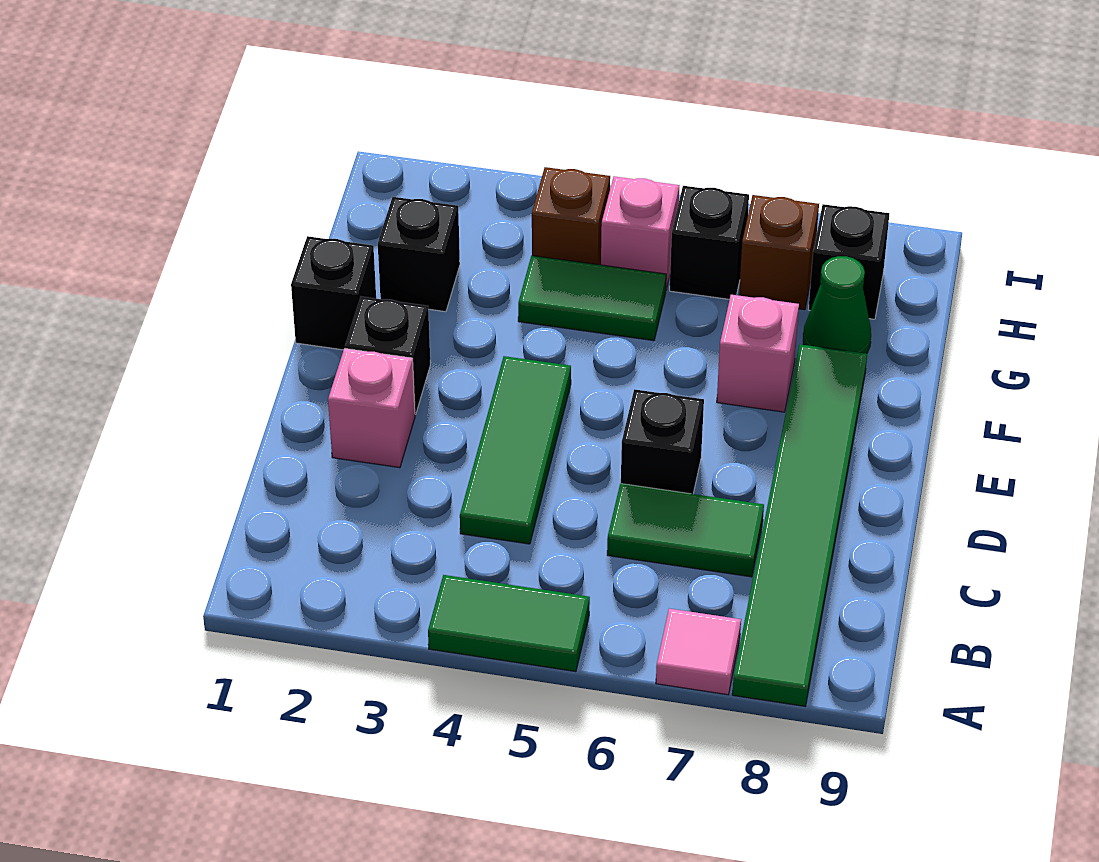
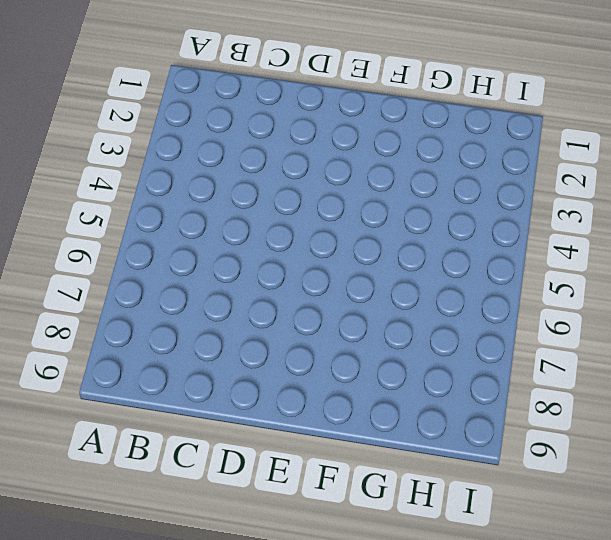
none -> green 1x2 tile [428,575,590,672]
none -> pink 1x1 tile [656,609,741,695]
none -> green 1x6 tile [732,344,867,706]

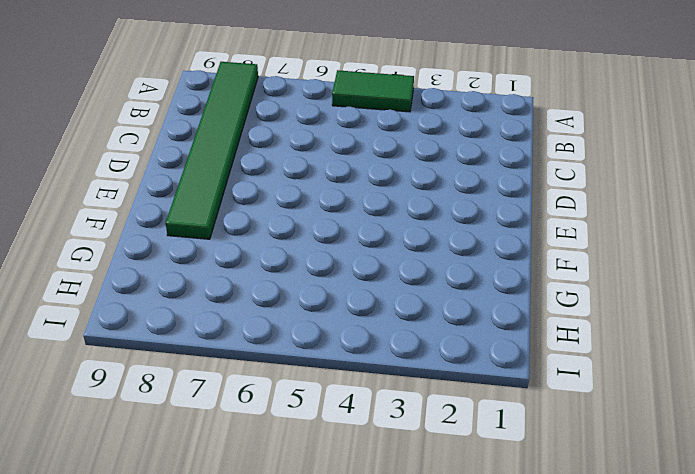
none -> pink 1x1 tile [656,609,741,695]
none -> green 1x3 tile [460,356,571,544]
none -> green 1x2 tile [607,484,764,577]

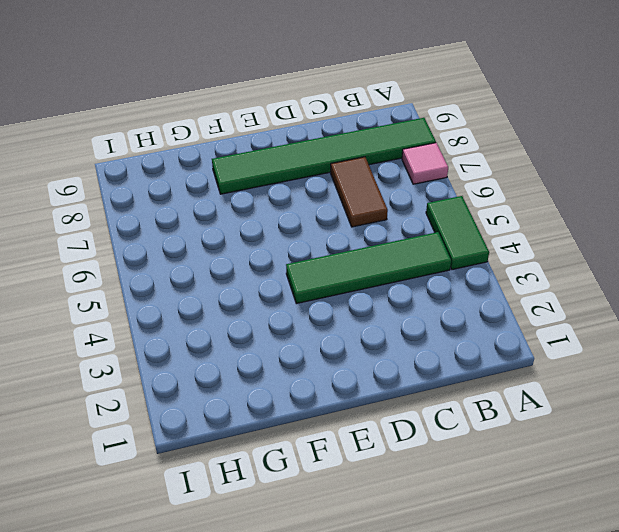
green 1x4 tile [286,232,451,304] -> green 1x3 tile [460,356,571,544]
brown 1x2 tile [331,157,388,227] -> green 1x2 tile [607,484,764,577]
none -> pink 1x1 brick [328,348,415,468]
none -> black 1x1 brick [621,389,704,494]
none -> black 1x1 brick [345,297,430,414]

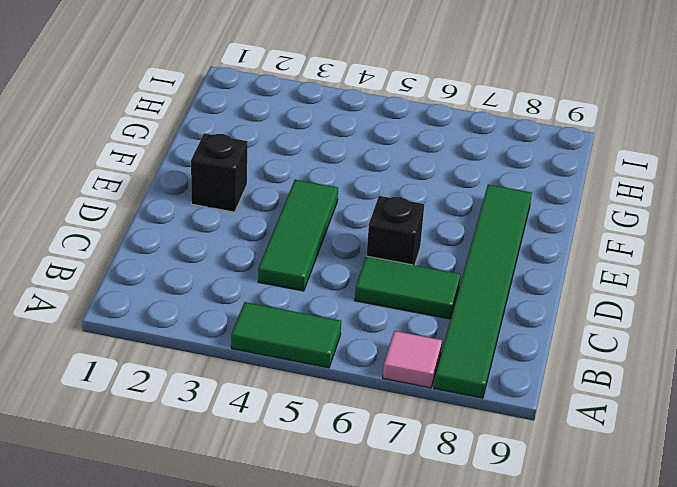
none -> pink 1x1 brick [328,348,415,468]
none -> black 1x1 brick [291,236,376,350]
none -> pink 1x1 brick [717,295,799,412]

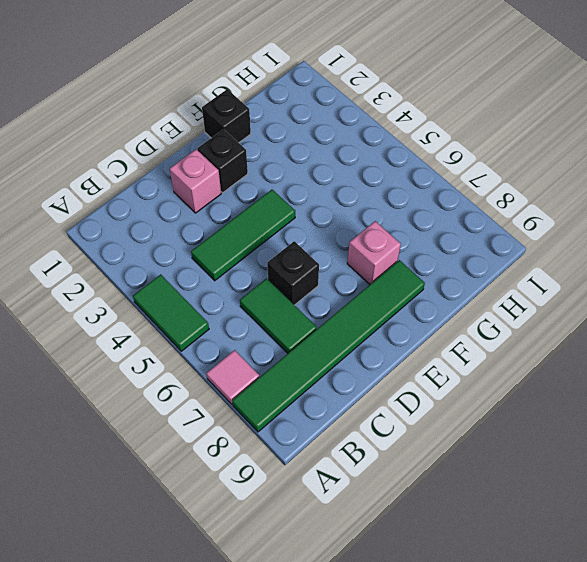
none -> black 1x1 brick [378,197,460,312]
none -> green 1x2 tile [518,256,666,341]
none -> green 1x1 cone [803,256,871,354]

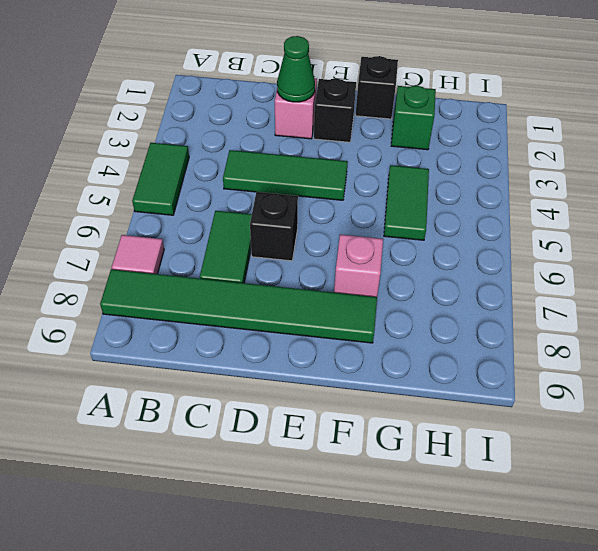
green 1x1 cone [277,36,315,102] -> green 1x1 cone moved to [803,256,871,354]
green 1x1 brick [391,86,436,150] -> black 1x1 brick [378,197,460,312]
none -> brown 1x1 brick [532,167,610,265]
none -> pink 1x1 brick [601,176,679,289]
none -> black 1x1 brick [670,186,749,299]

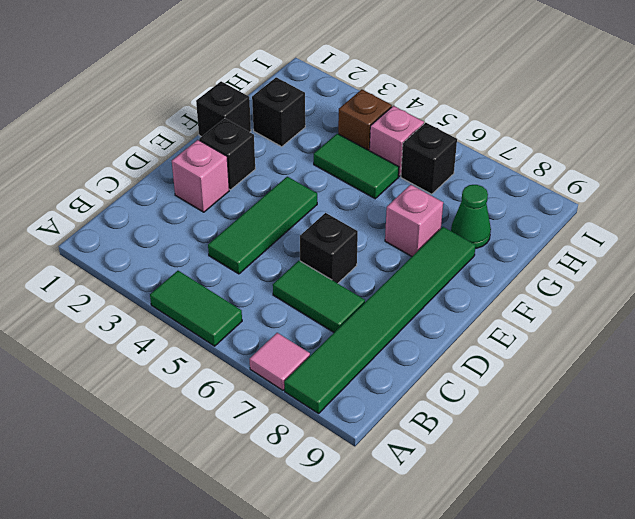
none -> brown 1x1 brick [739,195,819,310]
none -> black 1x1 brick [808,204,889,319]

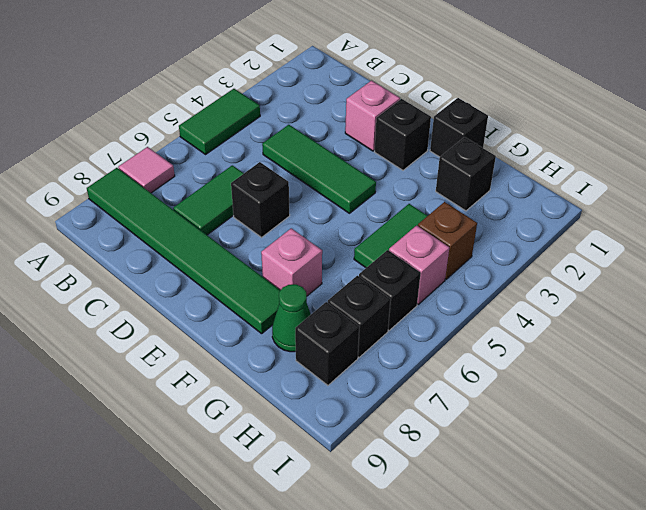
black 1x1 brick [328,276,391,357] -> brown 1x1 brick [739,195,819,310]

